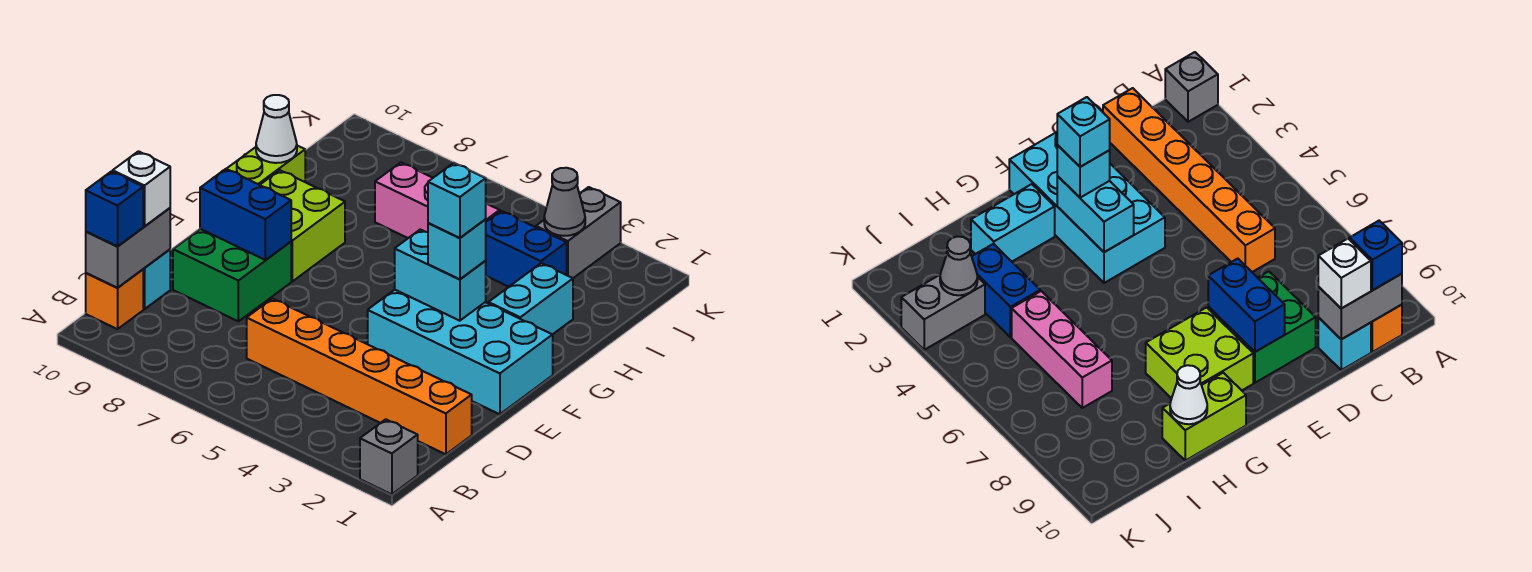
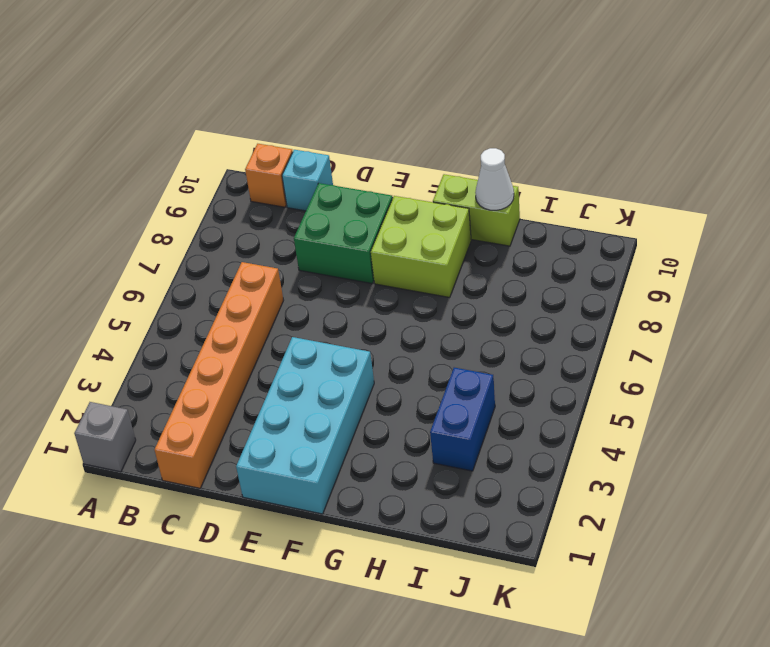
none -> cyan 1x2 brick [488,263,573,335]
none -> pink 1x3 brick [375,163,500,238]
none -> grey 1x2 brick [536,187,621,278]

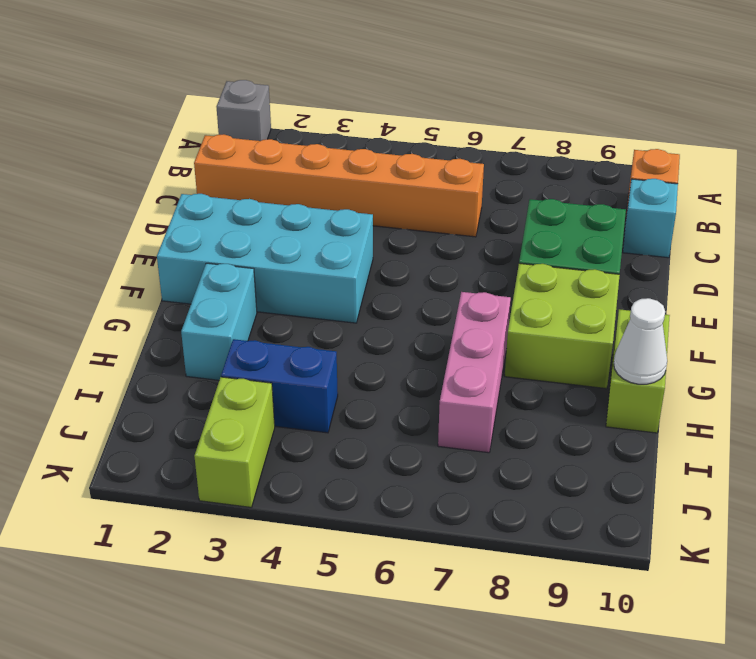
pink 1x3 brick [438,292,511,453] -> pink 1x3 brick turned to [375,163,500,238]
lime 1x2 brick [194,377,275,507] -> grey 1x2 brick [536,187,621,278]
none -> grey 1x2 brick [86,208,170,288]
none -> blue 1x2 brick [200,169,291,260]
none -> cyan 1x2 brick [395,230,486,321]

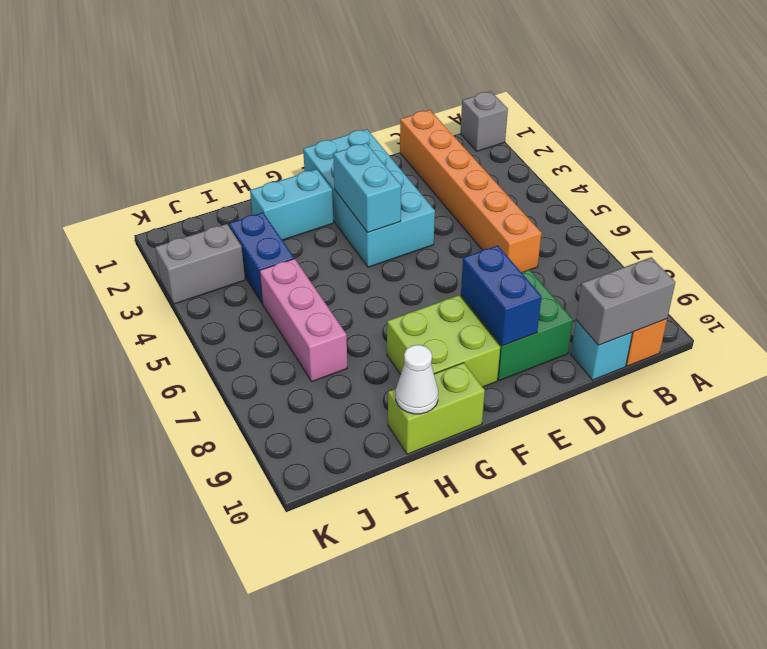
none -> grey 1x1 cone [544,168,585,236]
none -> blue 1x1 brick [86,171,143,246]
none -> white 1x1 brick [113,151,170,226]

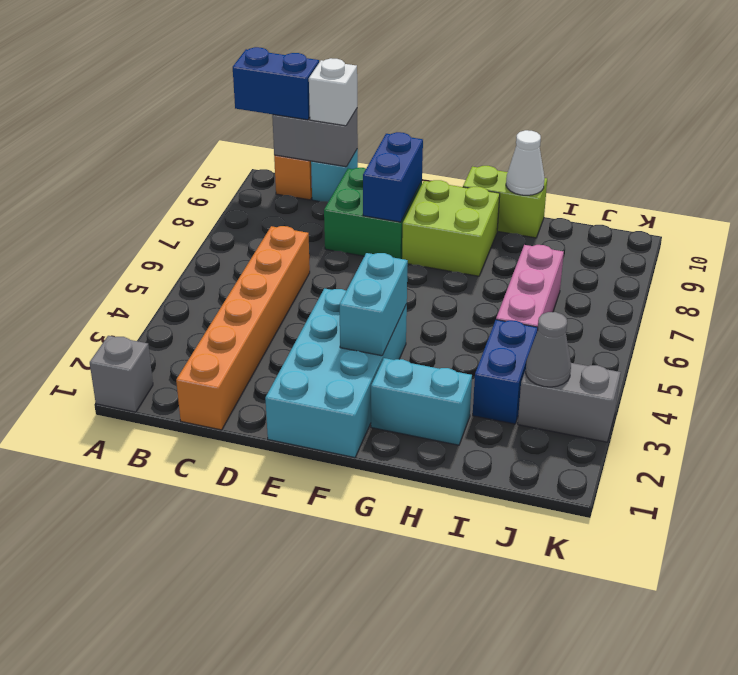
blue 1x2 brick [233,47,319,120] -> blue 1x1 brick [86,171,143,246]
none -> cyan 1x1 brick [428,220,486,279]
none -> cyan 1x1 brick [428,163,486,238]

